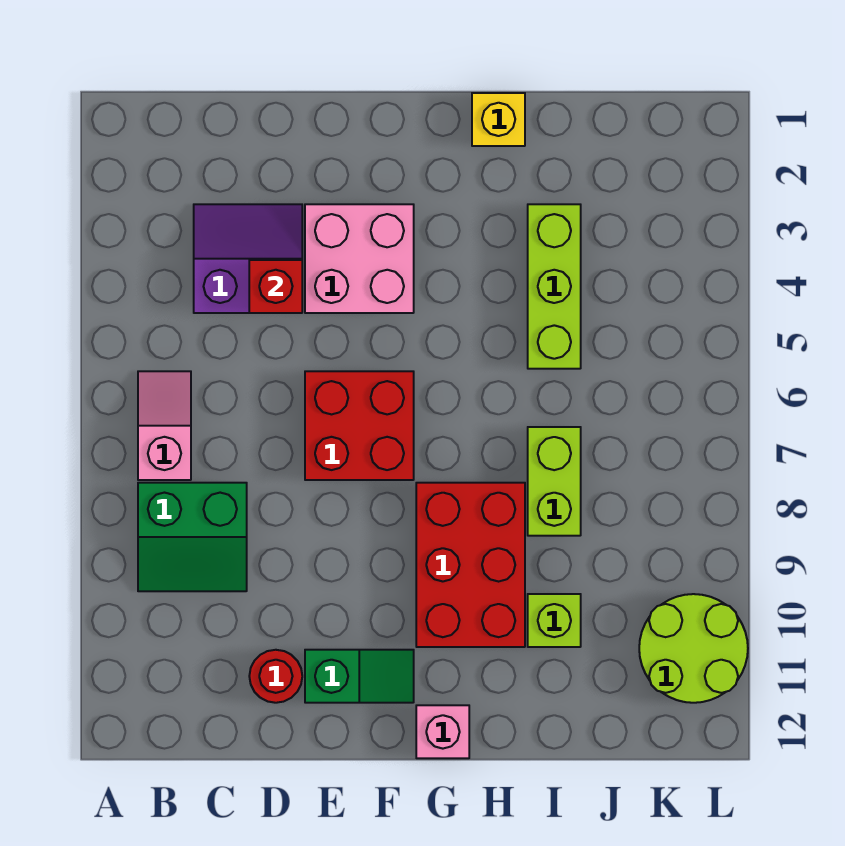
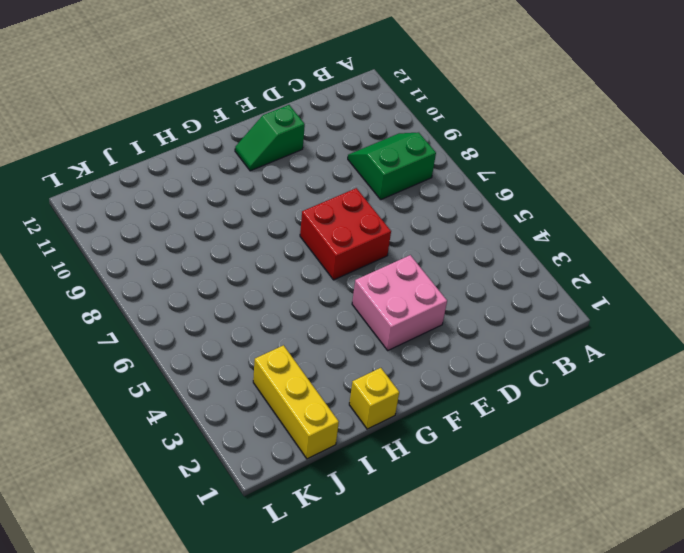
yellow 1x3 brick [253,345,339,459] -> none
none -> pink 1x2 slope [138,371,191,480]
none -> purple 2x2 slope [194,204,302,313]
none -> red 1x1 round brick [249,650,302,703]

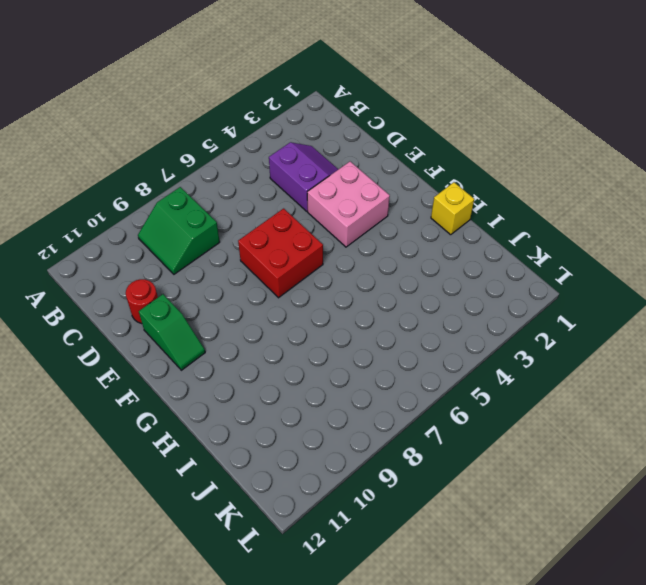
none -> pink 1x2 slope [138,371,191,480]
none -> red 2x3 brick [416,483,525,647]
none -> pink 1x1 brick [416,705,469,758]

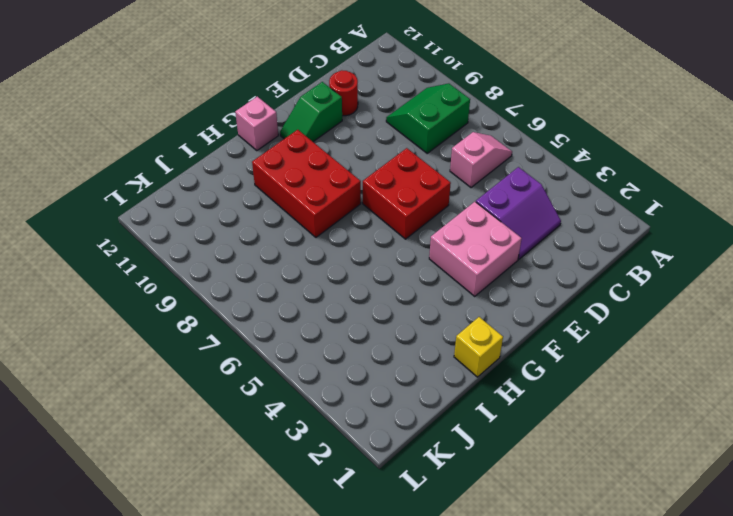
pink 1x2 slope [450,132,512,188] -> pink 1x2 slope turned to [138,371,191,480]
none -> lime 1x3 brick [528,204,581,369]
none -> lime 1x2 brick [528,427,581,536]
none -> lime 1x1 brick [528,594,581,647]

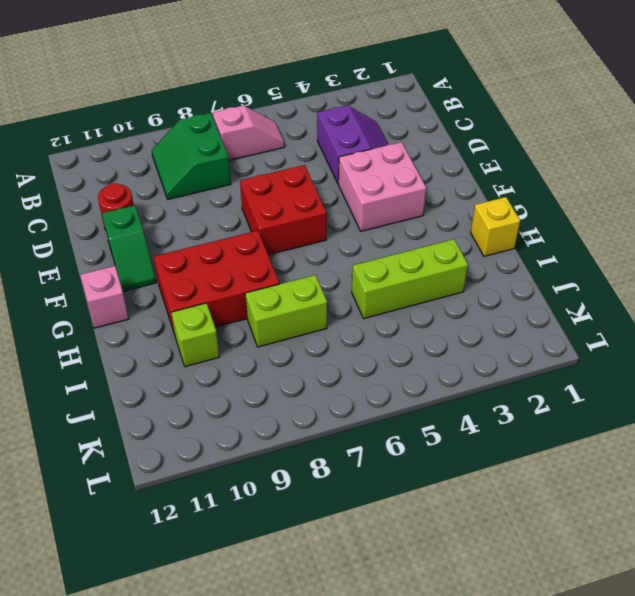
none -> lime 2x2 round brick [639,594,748,703]
none -> red 1x1 brick [249,260,302,313]

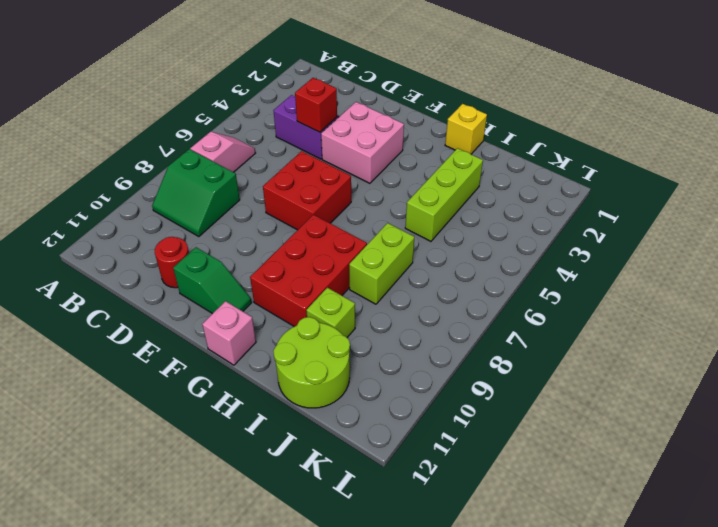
lime 2x2 round brick [273,317,350,408] -> lime 2x2 round brick moved to [639,594,748,703]

